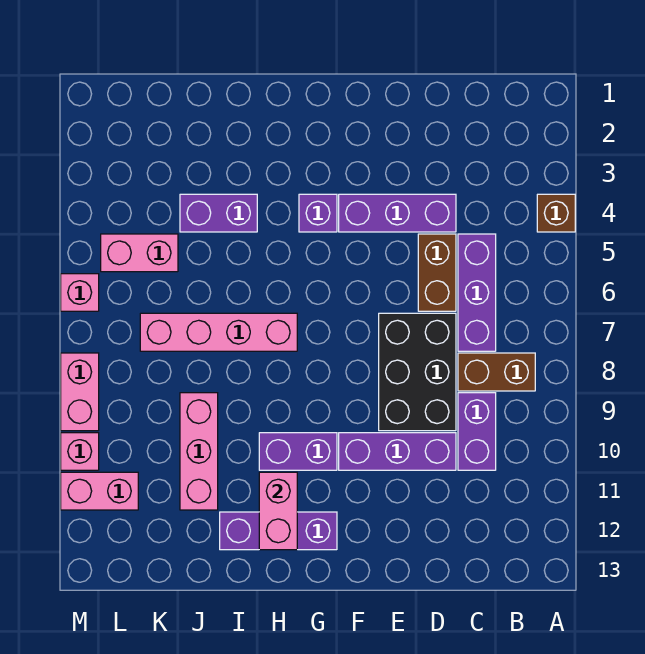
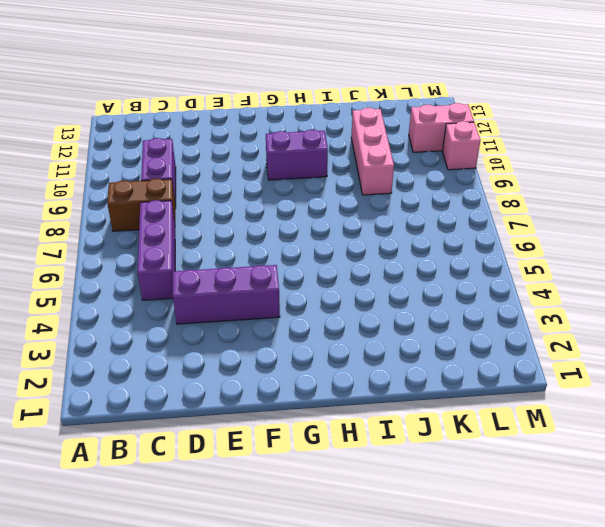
none -> brown 1x1 brick [537,194,575,232]
none -> brown 1x2 brick [418,234,456,311]
none -> black 2x3 brick [379,313,456,431]

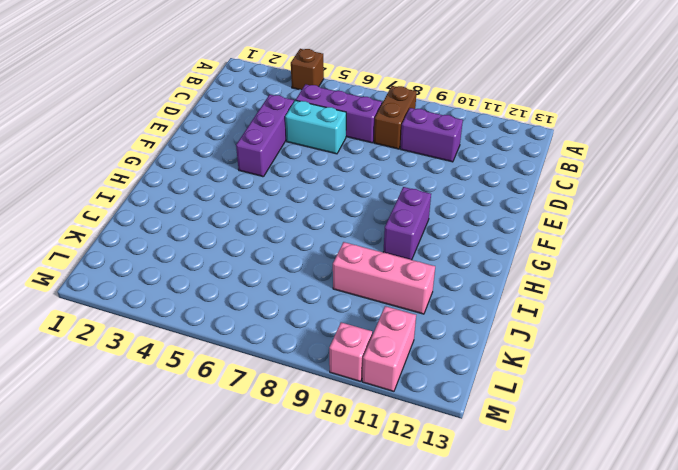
cyan 1x2 brick [285,100,346,154] -> brown 1x2 brick [418,234,456,311]
none -> black 2x3 brick [379,313,456,431]
none -> purple 1x3 brick [339,433,456,470]
none -> purple 1x1 brick [299,194,337,232]

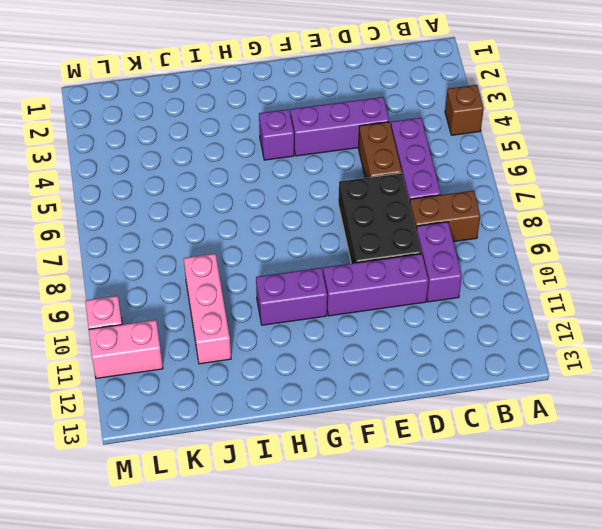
none -> purple 1x3 brick [220,512,337,550]
none -> pink 1x4 brick [140,313,297,351]
none -> purple 1x2 brick [180,194,257,232]

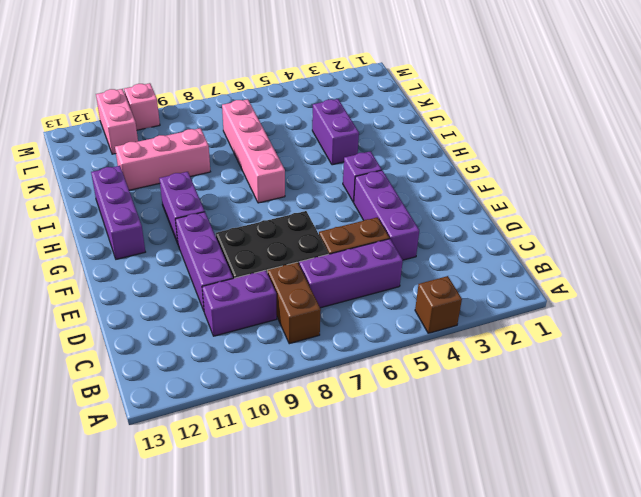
none -> pink 1x2 brick [101,234,178,272]
none -> pink 1x1 brick [61,274,99,311]
none -> pink 1x2 brick [61,353,99,431]

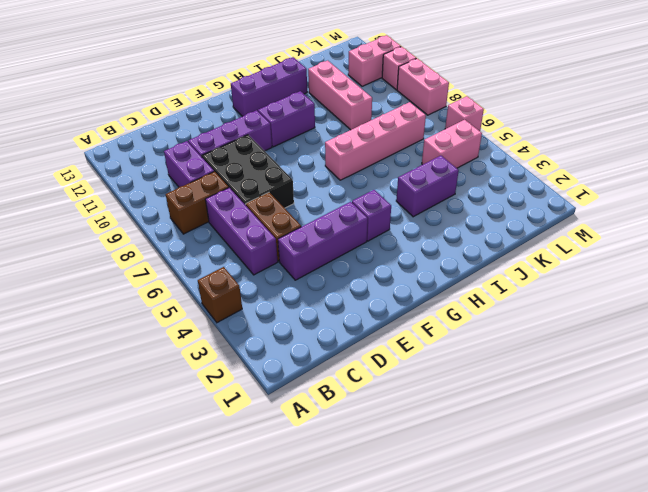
none -> pink 1x2 brick [259,472,297,550]

